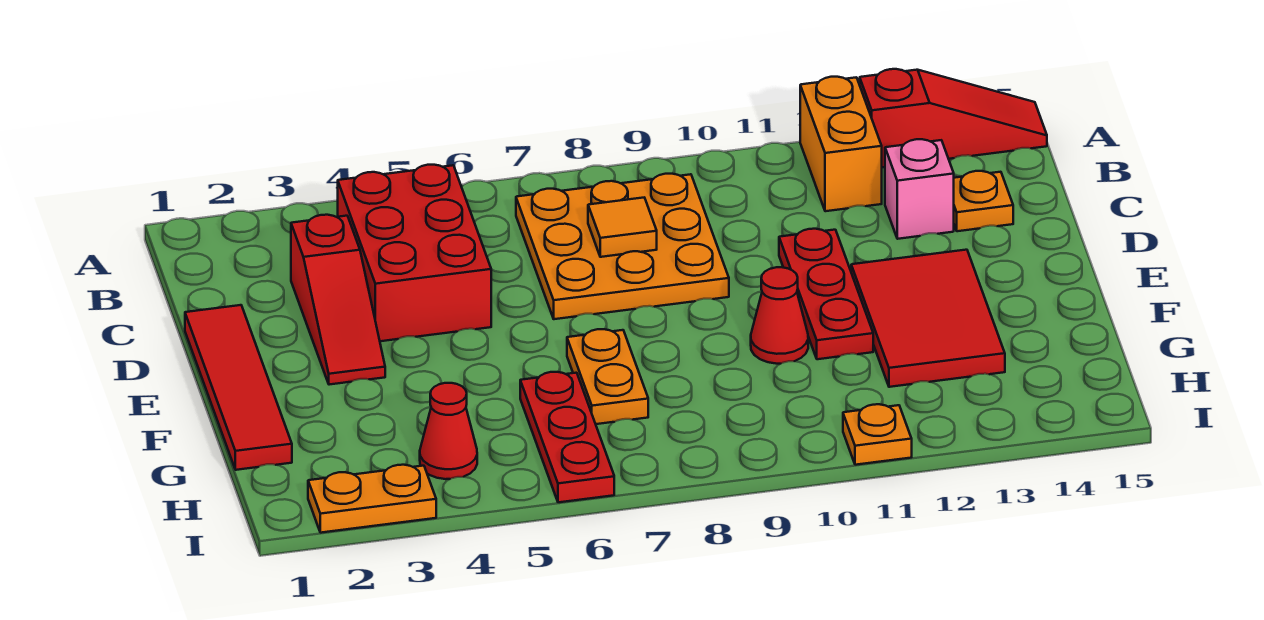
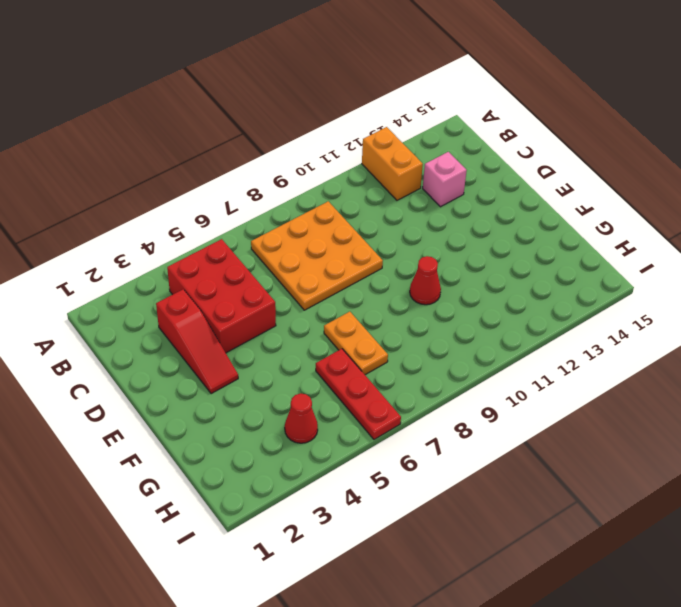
none -> red 1x3 slope [860,69,1047,167]
none -> orange 1x1 plate [954,171,1013,231]
none -> red 1x4 tile [185,305,292,470]

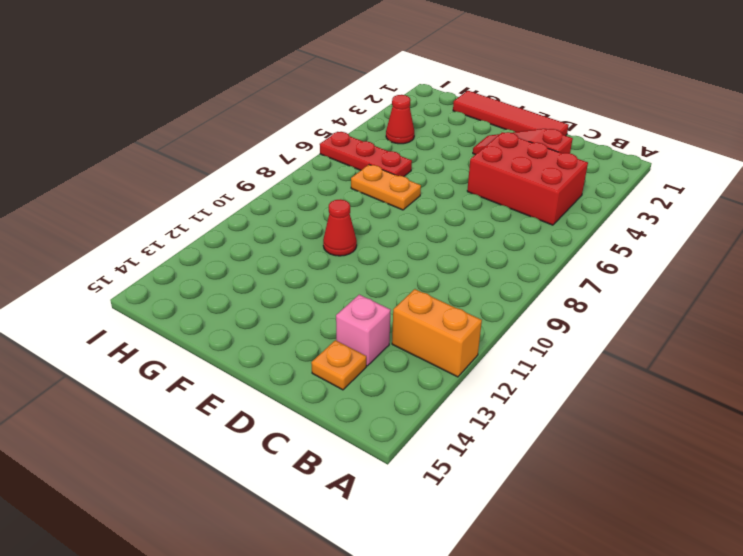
none -> red 1x3 slope [860,69,1047,167]
none -> orange 3x3 plate [516,174,729,319]
none -> red 1x3 plate [779,229,873,359]

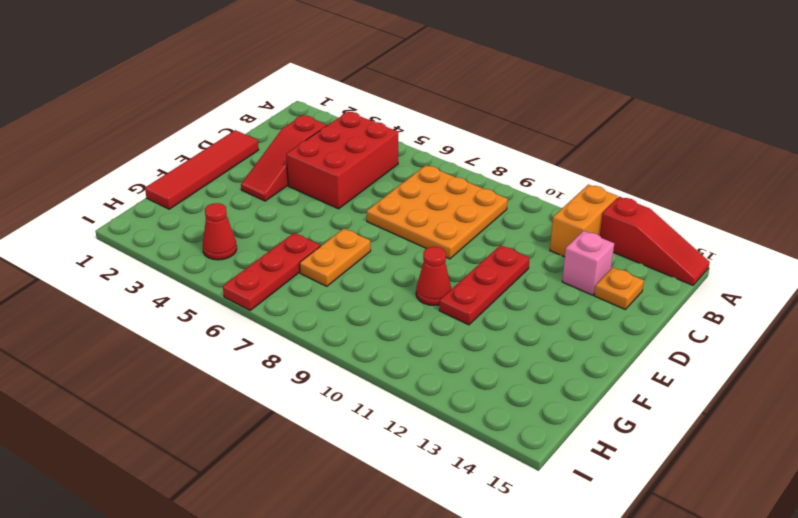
none -> red 2x3 tile [851,250,1005,387]
none -> orange 1x2 plate [308,465,436,533]
none -> orange 1x1 plate [843,404,912,465]

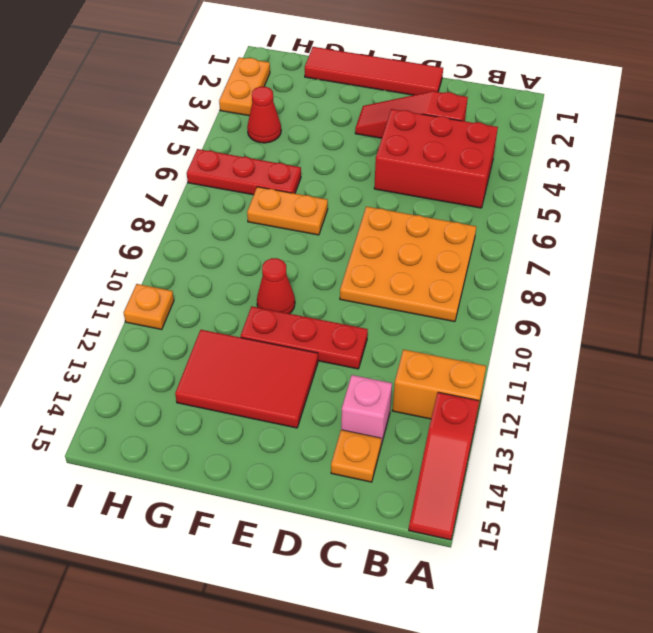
none -> orange 1x1 tile [588,198,657,257]

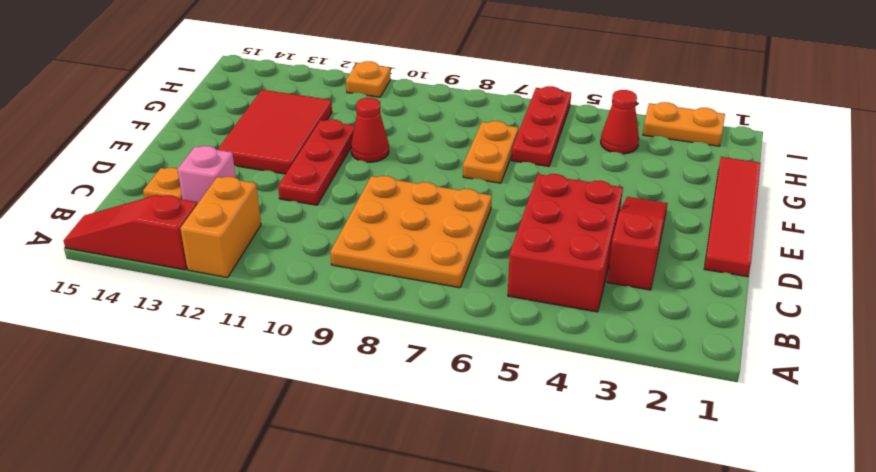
none -> orange 1x1 tile [588,198,657,257]

